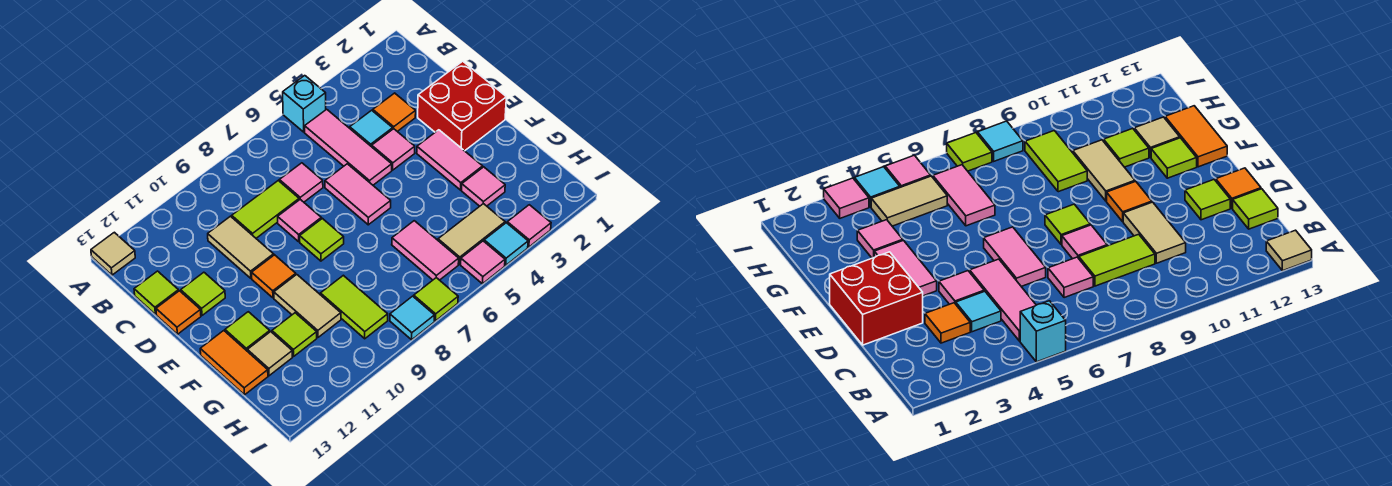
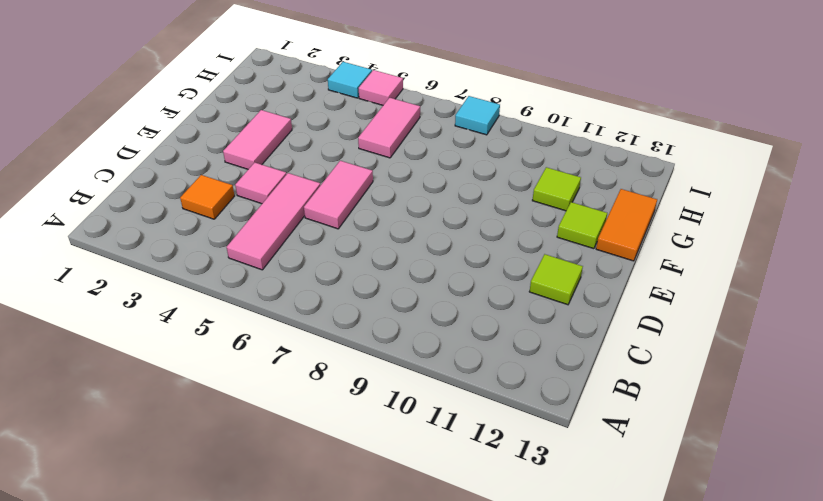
none -> cyan 1x1 brick [283,76,326,132]
none -> tan 1x1 tile [91,232,135,275]
none -> cyan 1x1 tile [350,110,393,147]
none -> pink 1x1 tile [279,163,323,202]

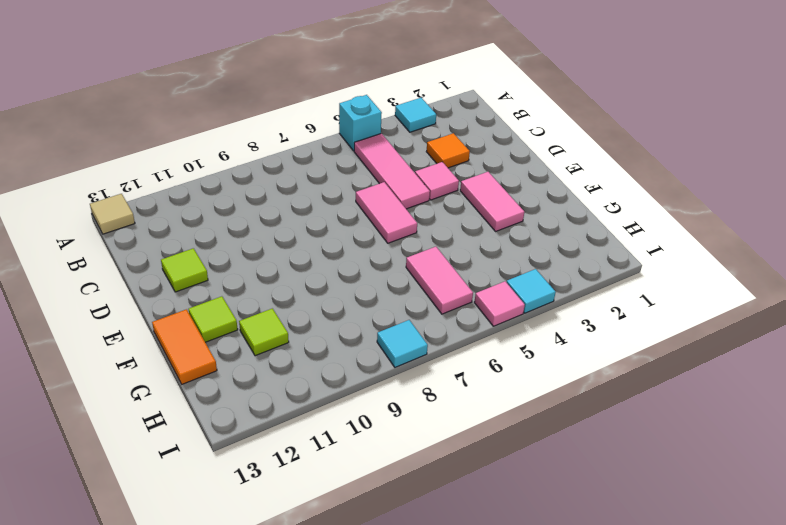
cyan 1x1 tile [395,98,436,132] -> cyan 1x1 tile moved to [350,110,393,147]
none -> pink 1x1 tile [279,163,323,202]
none -> lime 1x2 tile [232,181,299,238]
none -> tan 1x2 tile [208,216,274,278]
none -> lime 1x1 tile [134,271,178,314]

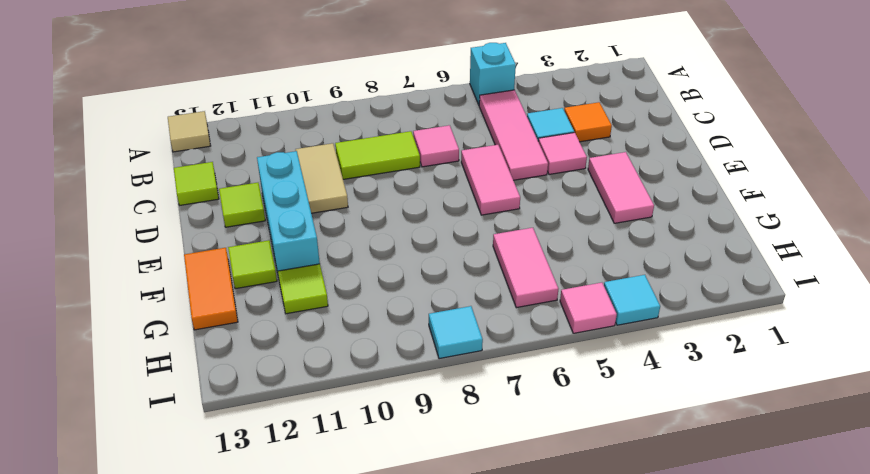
cyan 1x3 brick [257,151,320,273] -> none
none -> red 2x2 brick [418,61,506,151]
none -> pink 1x1 tile [278,200,321,242]
none -> orange 1x1 tile [156,291,201,334]
none -> lime 1x1 tile [300,218,344,261]

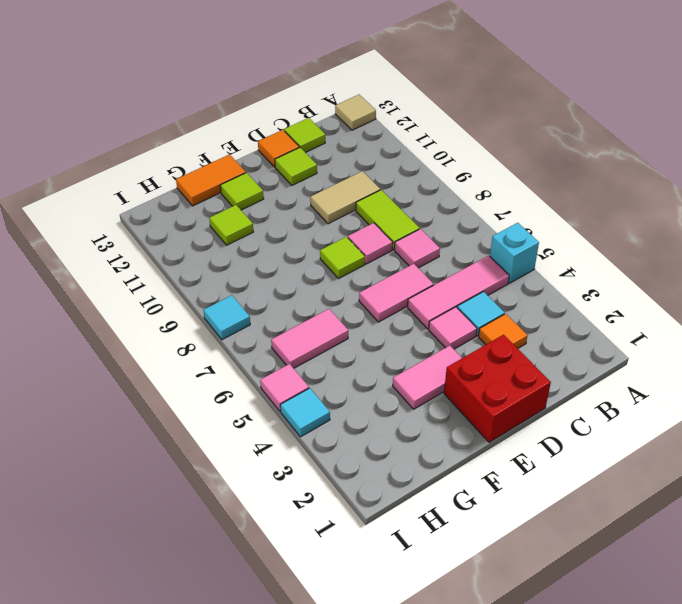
none -> orange 1x1 tile [252,255,296,298]
none -> tan 1x2 tile [274,275,341,337]
none -> pink 1x1 tile [462,167,505,206]
none -> lime 1x2 tile [320,275,388,339]

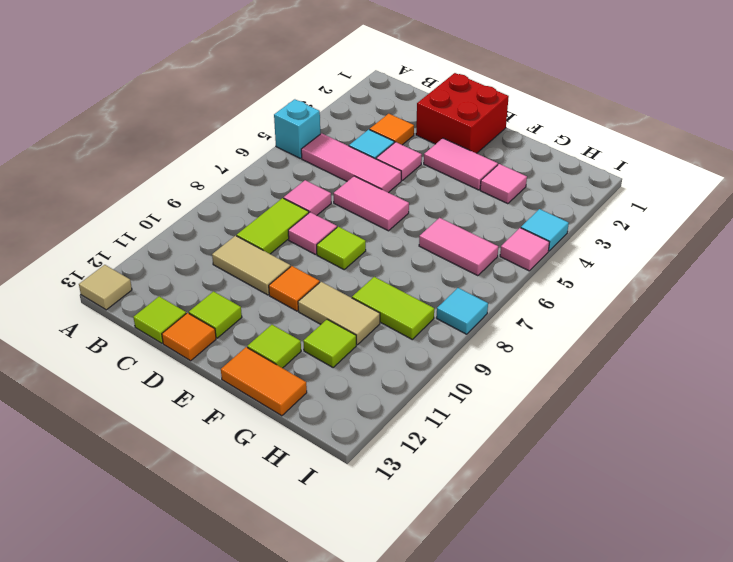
none -> tan 1x1 tile [247,332,292,376]
none -> tan 1x2 tile [438,204,505,264]
none -> pink 1x1 tile [507,205,551,247]
none -> lime 1x1 tile [414,278,458,321]

